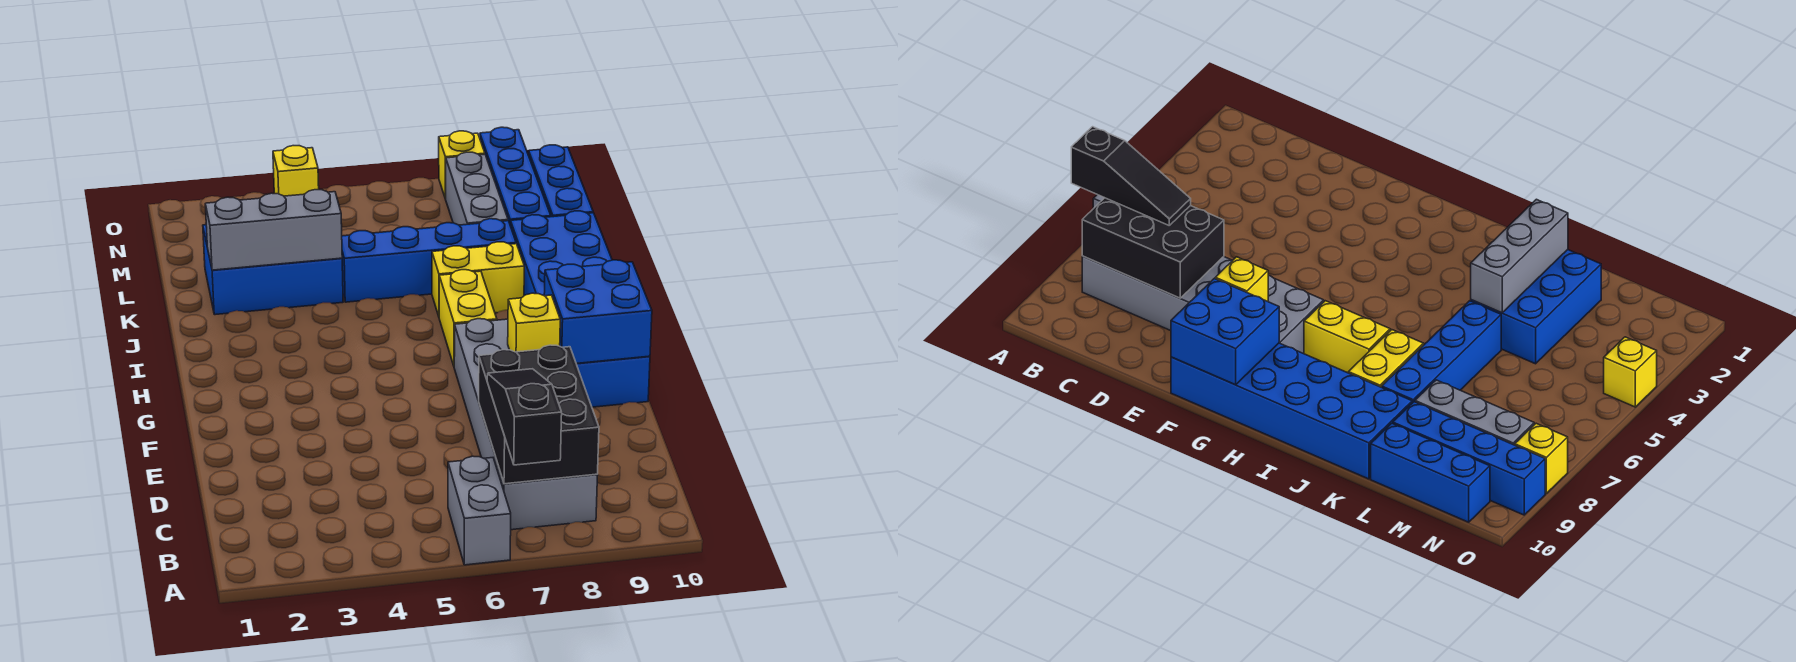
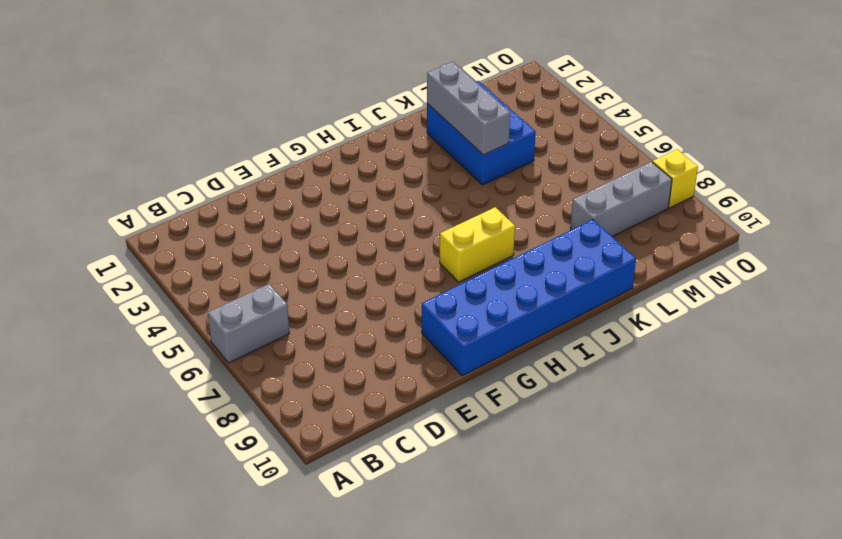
none -> grey 2x6 brick [454,319,597,530]
none -> yellow 1x2 brick [432,242,524,316]
none -> blue 1x4 brick [342,219,516,302]

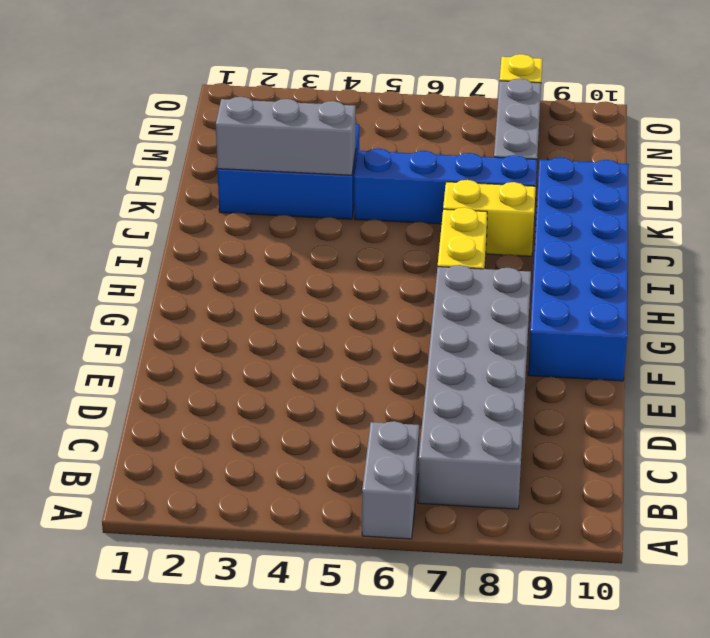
none -> blue 1x4 brick [480,127,551,226]
none -> blue 1x3 brick [529,145,593,217]
none -> yellow 1x1 brick [273,146,319,196]

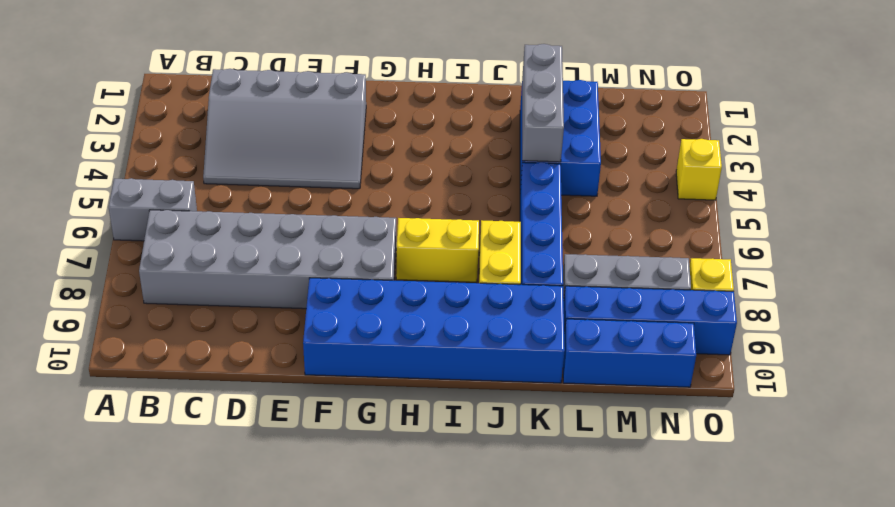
grey 3x4 slope [203,69,366,189] -> none
none -> black 2x3 brick [479,345,599,484]
none -> yellow 1x1 brick [508,293,560,352]
none -> blue 2x2 brick [544,260,652,363]

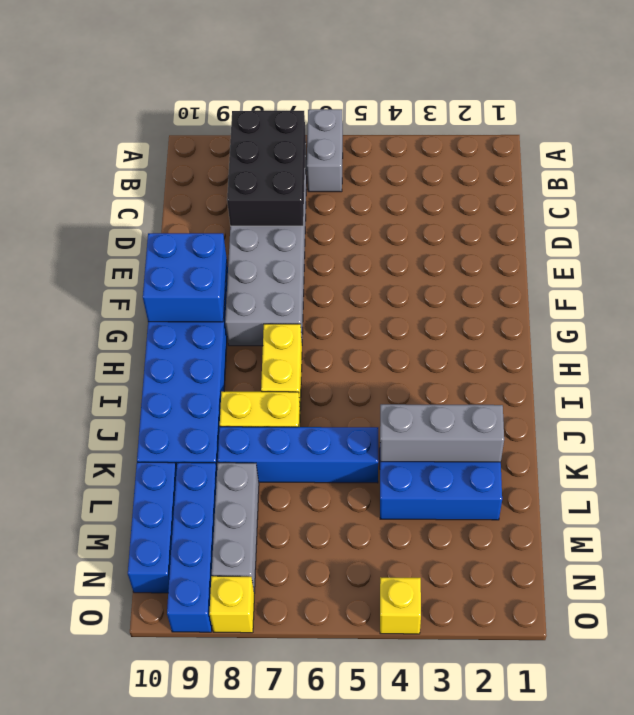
none -> yellow 1x1 brick [508,293,560,352]
none -> black 1x3 slope [487,369,562,465]

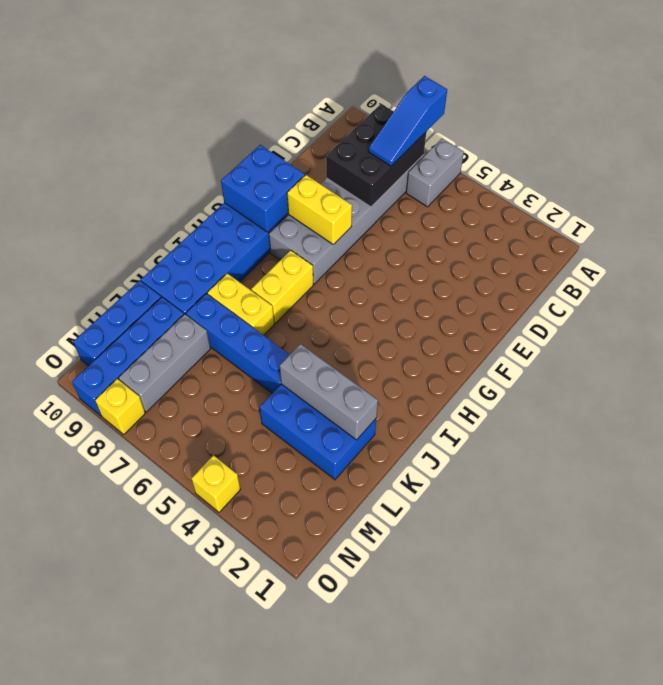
blue 1x3 slope [368,76,447,166] -> black 1x3 slope [487,369,562,465]
yellow 1x2 brick [287,175,352,245] -> yellow 1x1 brick [508,293,560,352]

